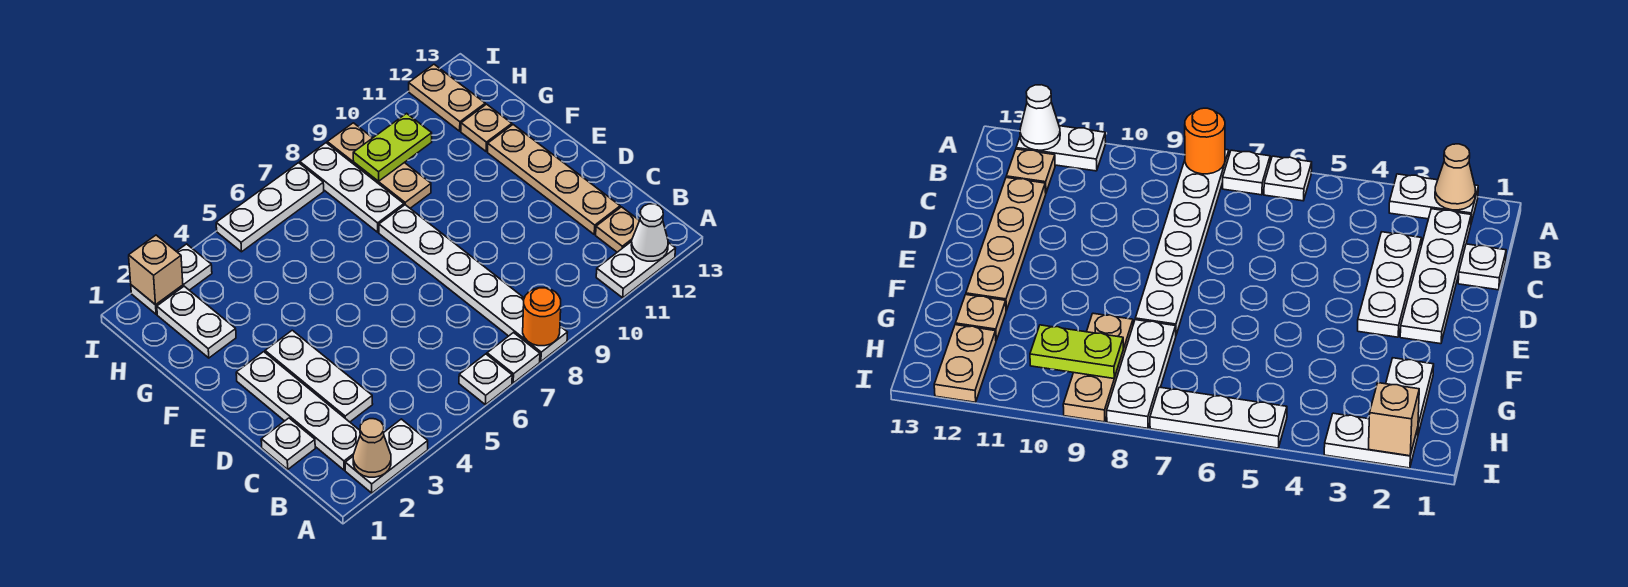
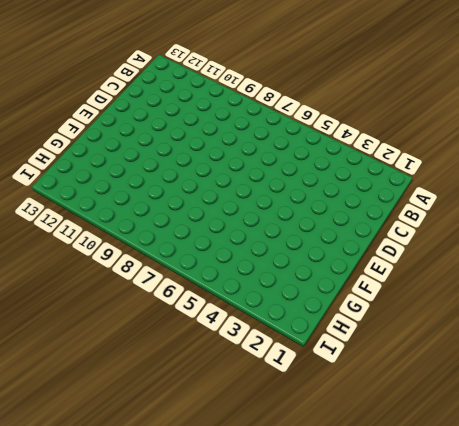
none -> white 1x2 plate [345,419,428,493]
none -> white 1x1 plate [459,354,512,405]
none -> white 1x1 plate [487,333,540,383]

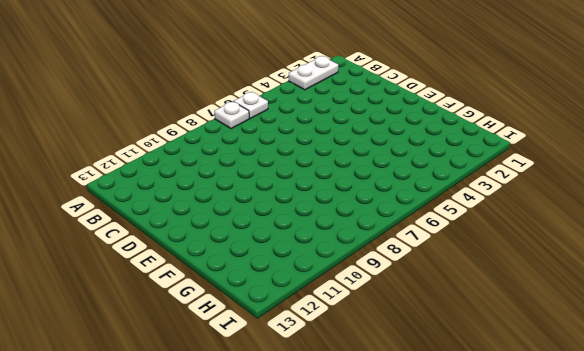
none -> white 1x6 plate [379,205,567,361]
none -> white 1x2 plate [596,241,676,298]
none -> white 1x4 plate [236,352,360,470]

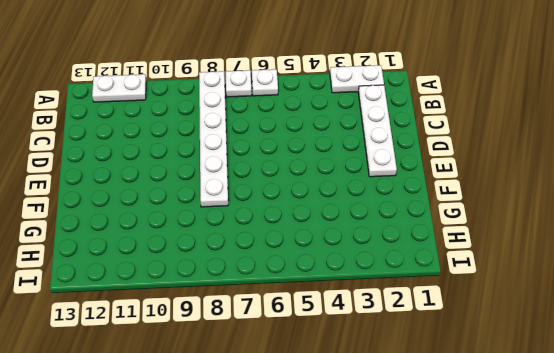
none -> tan 1x1 plate [596,207,639,252]
none -> white 1x1 plate [261,418,315,469]
none -> white 1x3 plate [265,330,373,422]

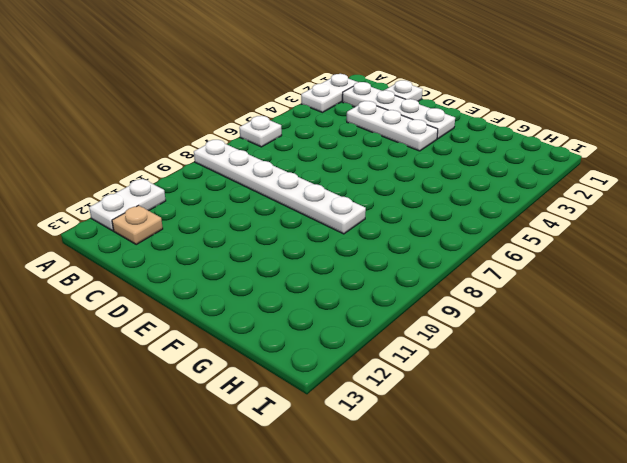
none -> white 1x1 plate [487,333,540,383]
none -> tan 1x4 plate [488,125,620,234]
none -> white 1x2 plate [157,286,236,358]

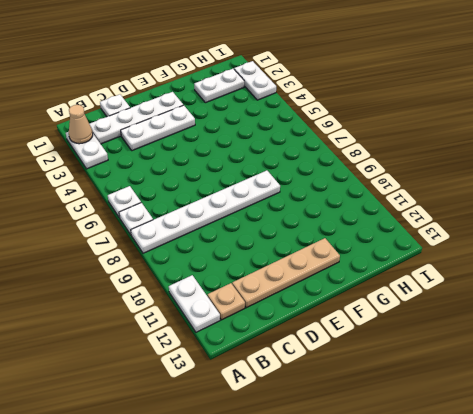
none -> white 1x3 plate [300,143,404,232]
none -> tan 1x3 plate [327,123,431,208]
none -> tan 1x1 plate [461,104,512,151]

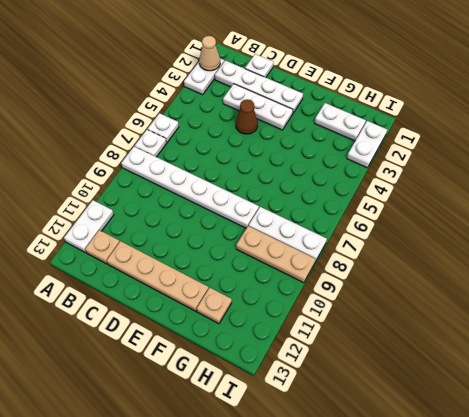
brown 1x1 cone [236,99,258,134] -> none
none -> tan 1x2 plate [409,64,485,131]
none -> white 1x3 plate [216,163,324,252]
none -> orange 1x1 round brick [523,288,561,346]

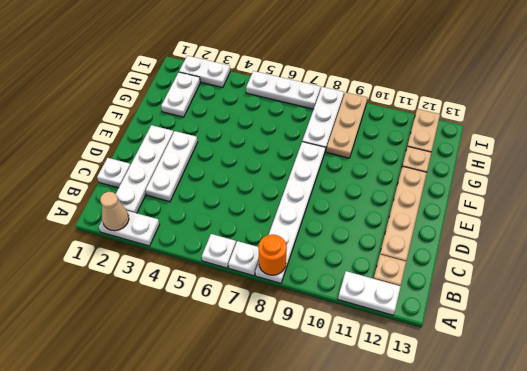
none -> white 1x1 cone [631,204,668,261]
none -> lime 1x2 plate [353,113,432,181]
none -> tan 1x1 brick [129,235,183,305]

